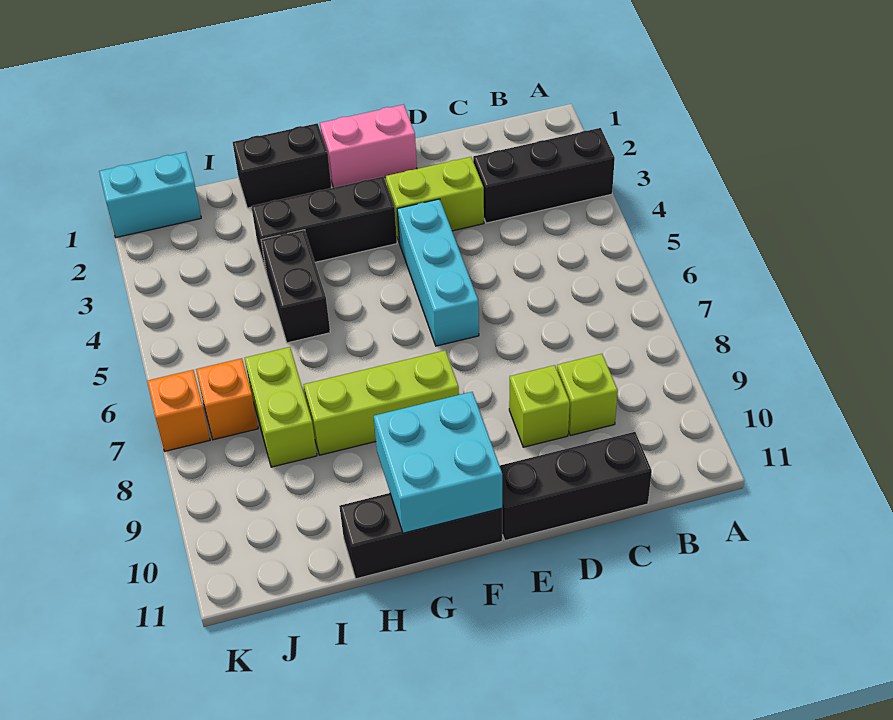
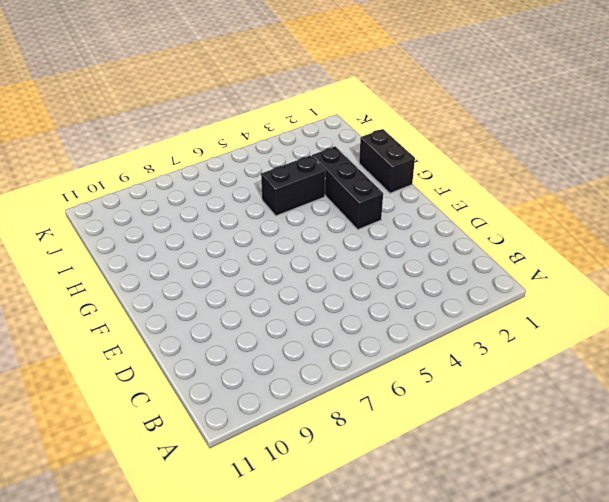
none -> black 1x3 brick [473,128,615,223]
none -> lime 1x1 brick [557,354,618,436]
none -> black 1x3 brick [500,432,652,541]

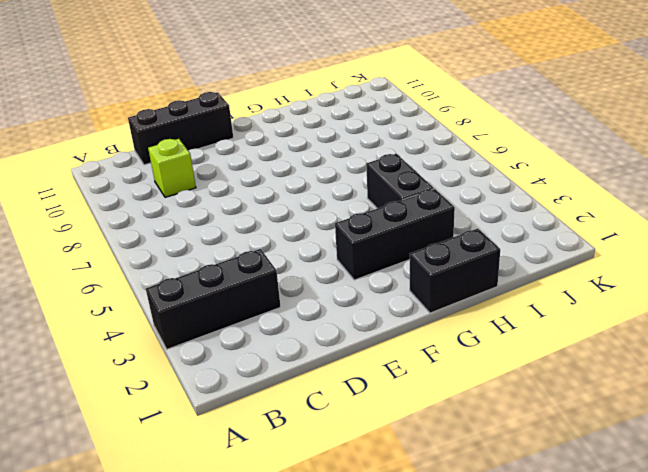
none -> lime 1x2 brick [386,157,484,243]
none -> lime 1x1 brick [509,365,570,447]
none -> pink 1x2 brick [320,105,417,187]

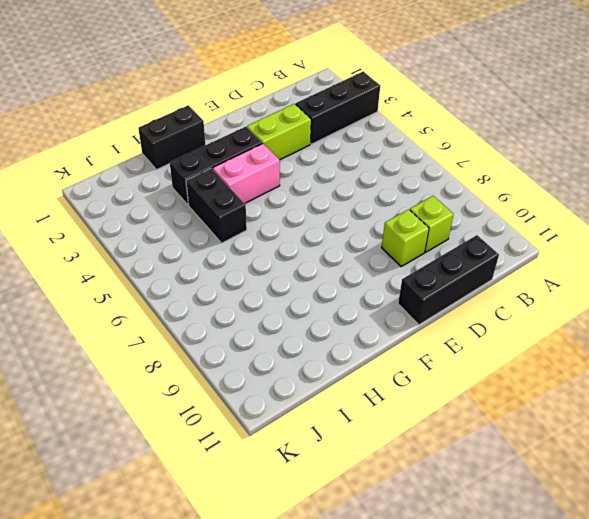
pink 1x2 brick [213,143,280,203] -> pink 1x2 brick moved to [320,105,417,187]
none -> cyan 1x3 brick [397,199,479,346]
none -> lime 1x3 brick [304,350,459,455]
none -> black 1x3 brick [339,493,502,579]

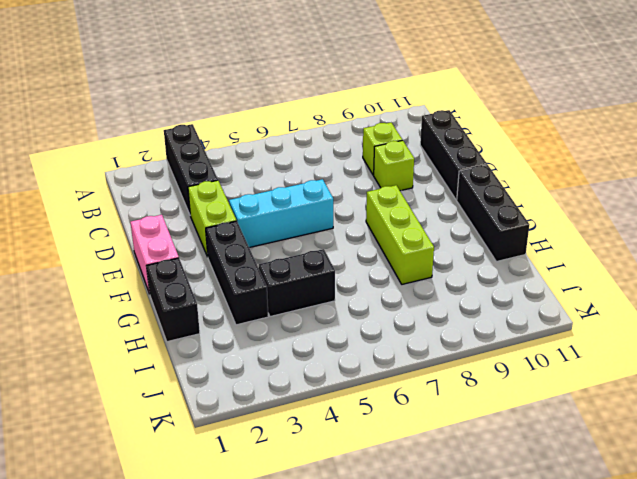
none -> lime 1x2 brick [245,347,317,467]
none -> cyan 1x2 brick [99,152,201,238]
none -> orange 1x1 brick [196,358,258,440]

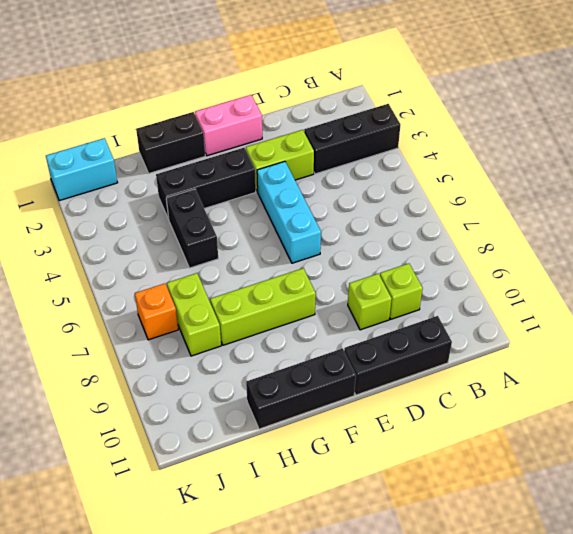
none -> orange 1x1 brick [147,370,210,451]
none -> cyan 2x2 brick [374,392,502,533]

